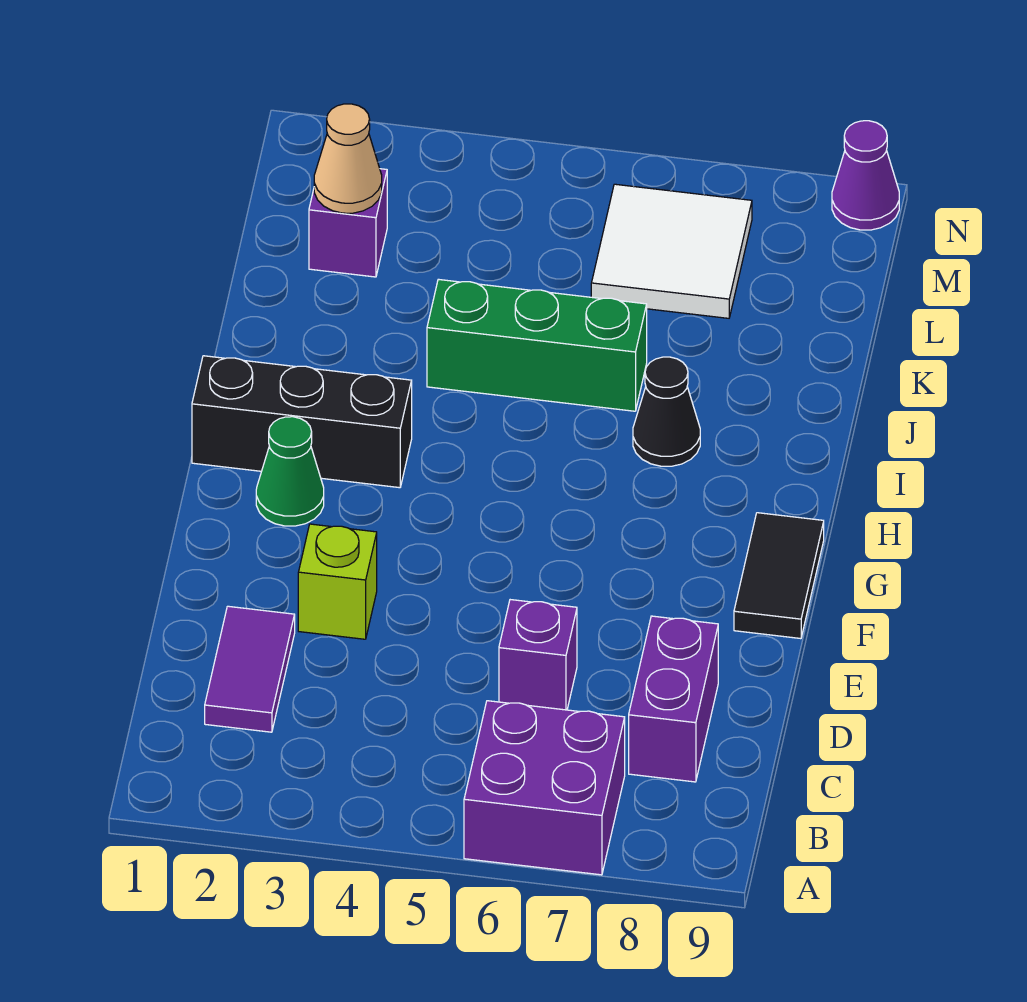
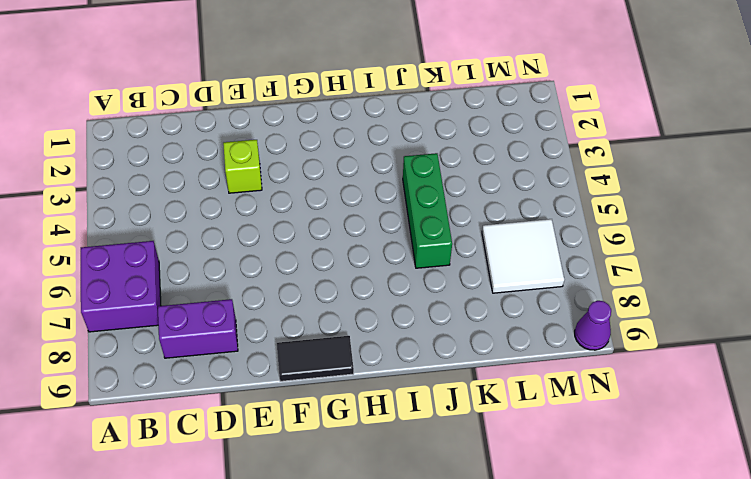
none -> purple 1x2 tile [205,606,295,732]
none -> purple 1x1 brick [499,600,577,710]
none -> green 1x1 cone [256,417,324,526]

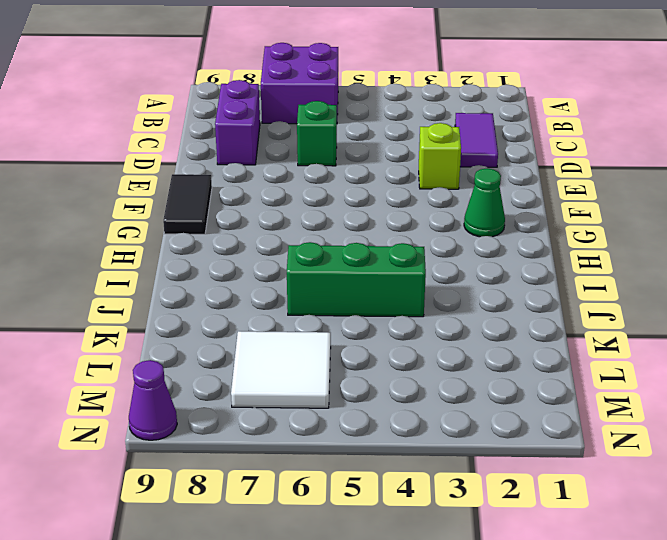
green 1x1 brick [297,101,337,166] -> purple 1x1 brick [499,600,577,710]
none -> black 1x3 brick [192,356,412,488]
none -> black 1x1 cone [633,357,700,466]
none -> purple 1x1 brick [309,169,387,277]

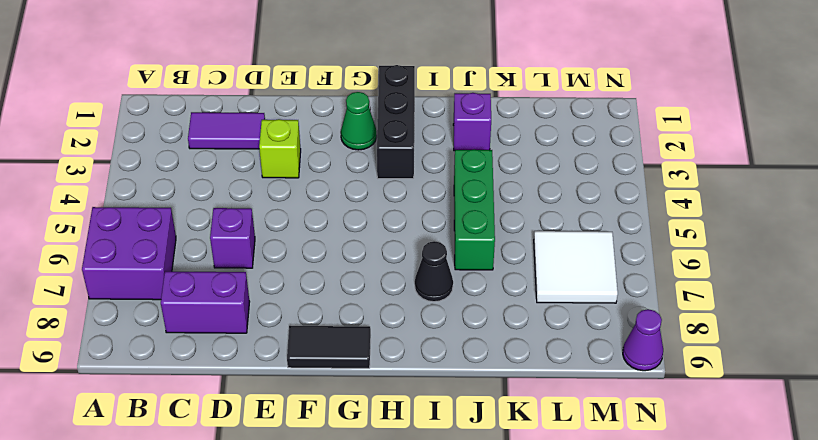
purple 1x1 brick [453,93,491,151] -> purple 1x1 brick moved to [309,169,387,277]
none -> tan 1x1 cone [314,104,382,213]

